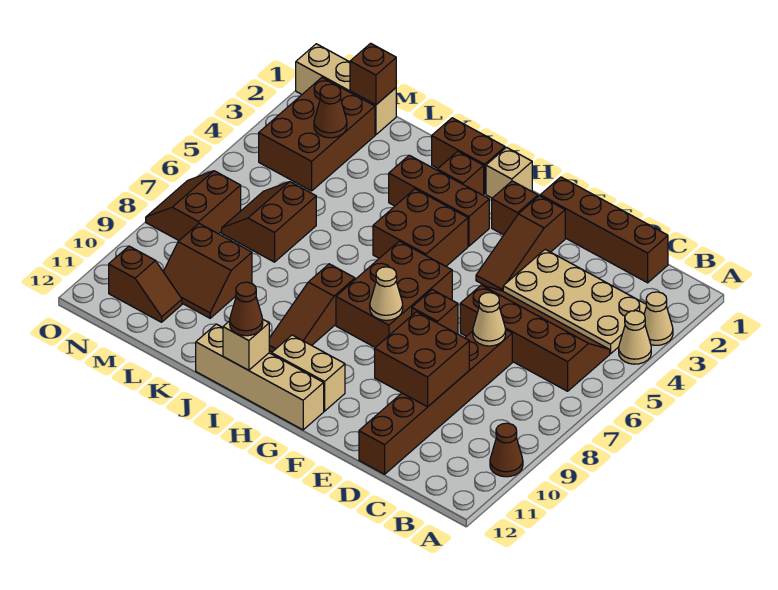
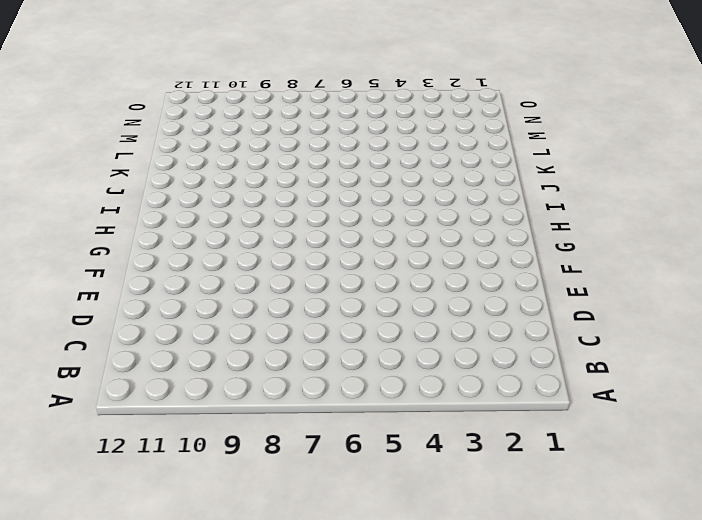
none -> tan 1x1 cone [644,292,673,345]
none -> tan 1x1 cone [619,311,651,364]
none -> brown 1x1 cone [490,423,523,477]
none -> tan 2x4 plate [503,249,647,354]

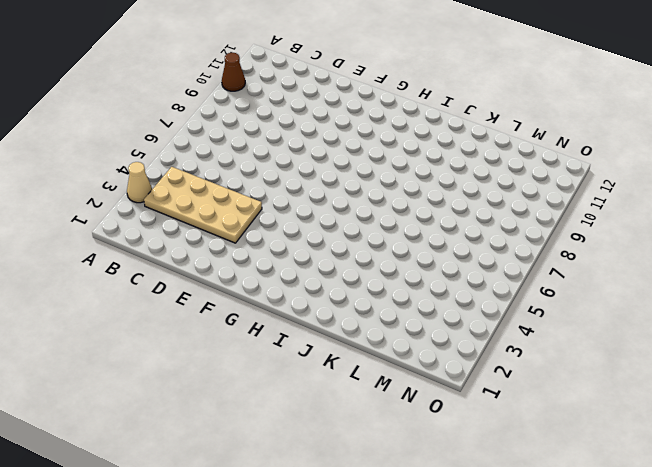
none -> tan 1x1 cone [619,311,651,364]
none -> brown 2x4 slope [460,285,610,391]
none -> brown 1x4 brick [540,177,668,283]
none -> brown 1x6 brick [359,330,512,474]

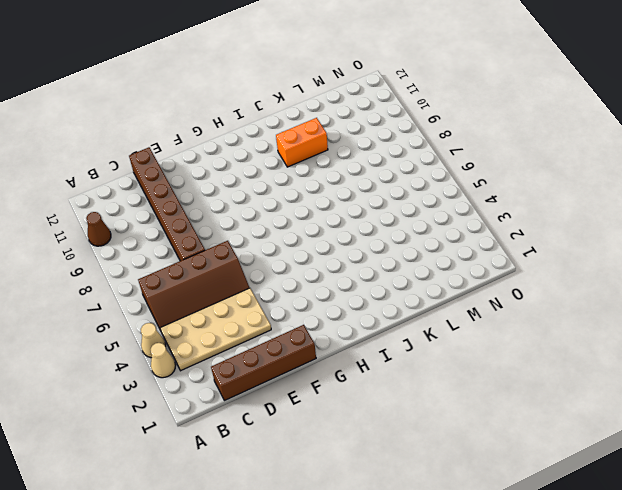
orange 1x2 brick [276,118,328,167] -> none
none -> brown 1x3 slope [476,196,565,291]
none -> brown 1x1 brick [412,290,458,334]
none -> brown 1x1 brick [492,181,538,235]
none -> brown 2x3 brick [336,241,452,347]

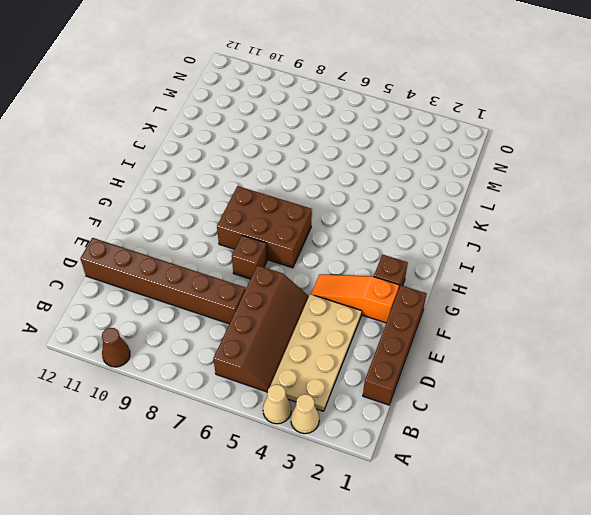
orange 1x3 slope [311,274,399,323] -> brown 1x3 slope [476,196,565,291]
none -> tan 1x2 brick [272,335,345,411]
none -> tan 1x4 brick [196,324,324,430]
none -> tan 1x1 brick [486,147,532,198]
none -> brown 1x3 brick [389,155,489,246]

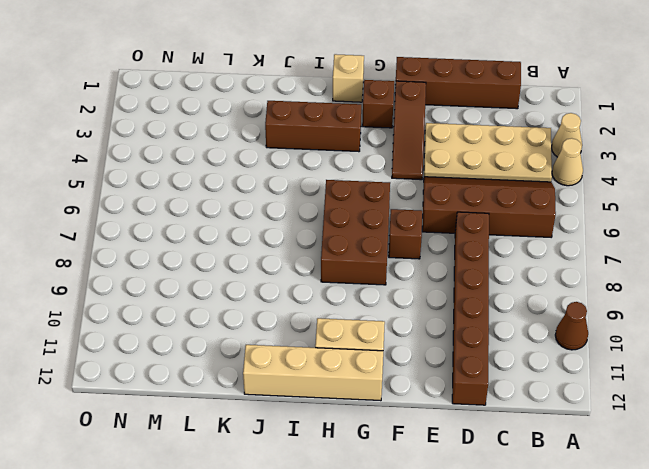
none -> brown 2x2 brick [373,189,468,266]
none -> brown 1x2 brick [432,118,505,194]
none -> brown 1x1 brick [437,151,484,195]
none -> brown 1x3 slope [269,264,355,352]

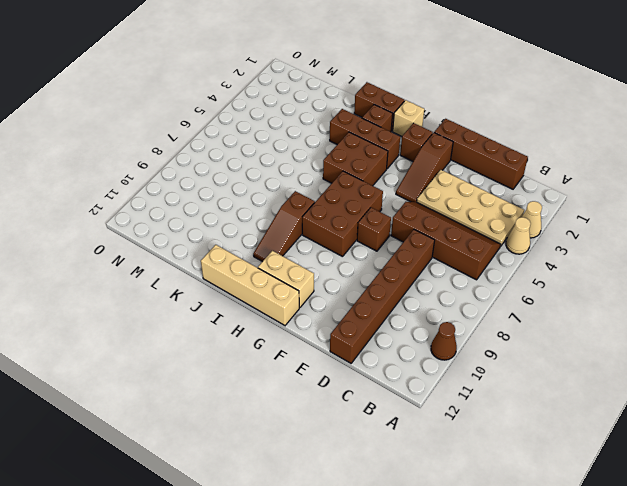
none -> brown 2x2 slope [222,182,316,262]
none -> brown 2x2 slope [163,224,252,318]
none -> tan 1x3 brick [296,44,396,135]
none -> brown 2x3 brick [259,78,375,191]

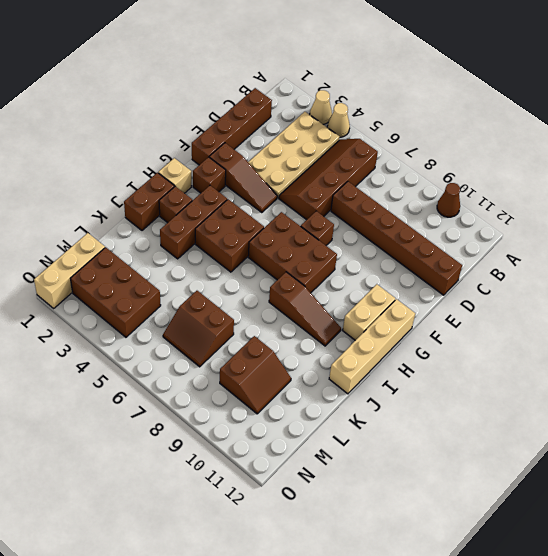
none -> brown 1x2 slope [109,246,182,322]
none -> brown 2x2 slope [146,171,241,240]
none -> tan 1x1 cone [473,293,506,346]
none -> brown 2x2 brick [375,312,469,407]

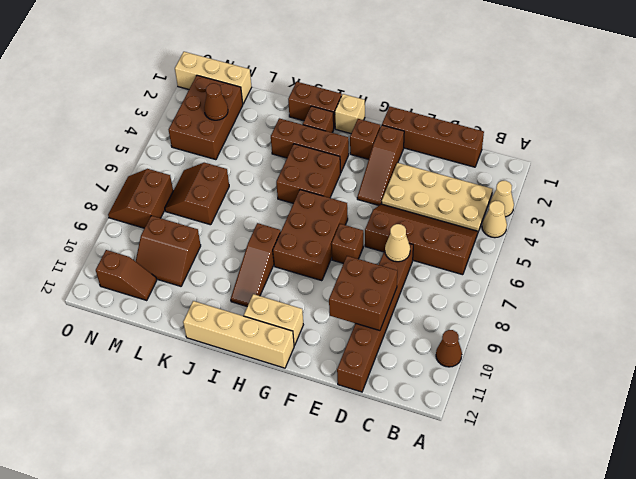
none -> tan 1x1 cone [370,267,403,320]
none -> tan 1x1 brick [223,320,269,370]
none -> brown 1x1 brick [350,43,396,105]
none -> brown 1x1 cone [230,282,263,336]

